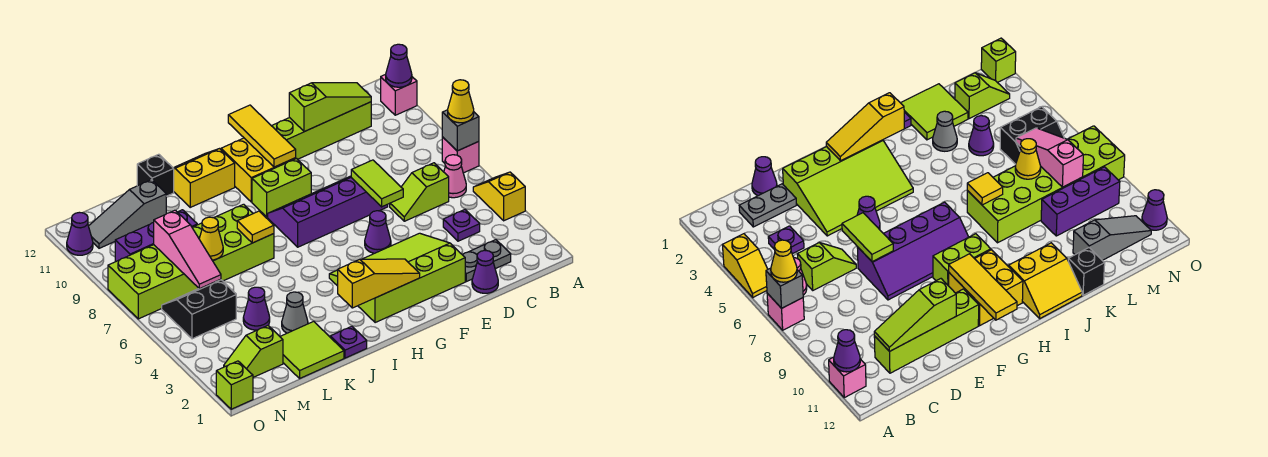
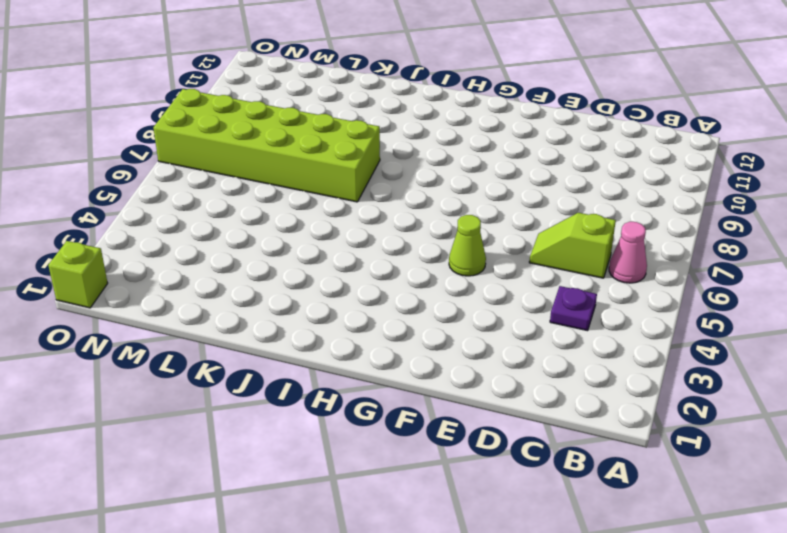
lime 1x1 cone [449,215,486,276] -> purple 1x1 cone [365,211,391,253]
none -> yellow 1x2 slope [473,172,525,221]
none -> pink 1x1 brick [442,137,479,173]
none -> pink 1x1 brick [381,74,417,115]
none -> grey 1x2 plate [463,240,511,282]

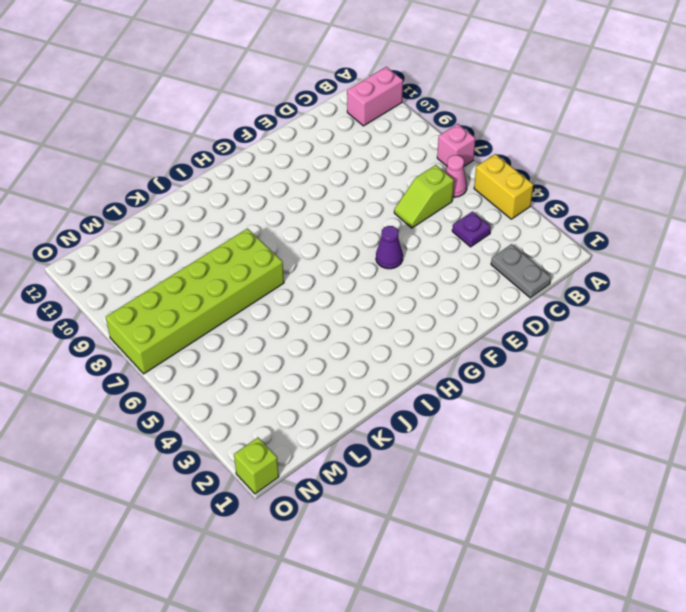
yellow 1x2 brick [474,154,533,219] -> yellow 1x2 slope [473,172,525,221]
pink 1x2 brick [347,67,403,126] -> pink 1x1 brick [381,74,417,115]
grey 1x2 plate [491,244,551,298] -> grey 1x2 plate turned to [463,240,511,282]
none -> lime 1x4 brick [272,102,371,159]
none -> purple 1x1 cone [472,250,498,293]
none -> lime 3x4 slope [329,233,465,323]
none -> purple 2x4 slope [268,176,388,247]

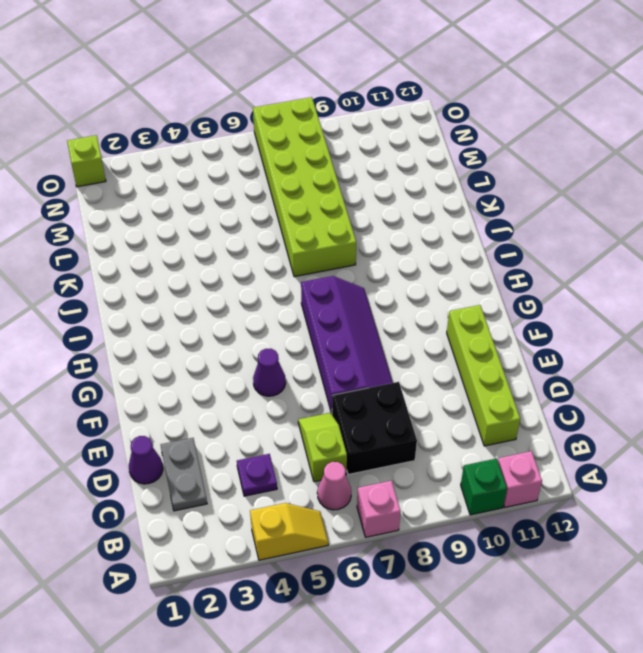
green 1x1 brick [461,458,507,515] -> none
black 2x2 brick [332,382,417,475] -> none
none -> lime 3x4 slope [329,233,465,323]
none -> lime 1x2 brick [252,159,311,217]
none -> yellow 2x2 brick [221,138,296,202]
none -> yellow 2x2 slope [173,149,235,207]

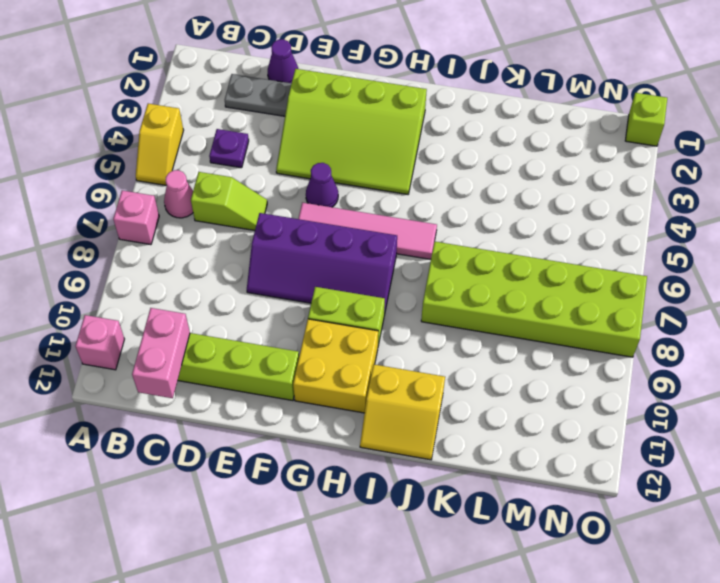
pink 1x2 brick [132,308,190,398] -> lime 1x3 slope [289,83,371,132]
pink 1x4 tile [298,203,437,259] -> none
none -> purple 1x1 plate [330,326,367,358]
none -> lime 2x2 tile [280,321,344,378]
none -> grey 1x1 cone [282,292,308,333]
none -> black 1x1 brick [137,154,174,196]

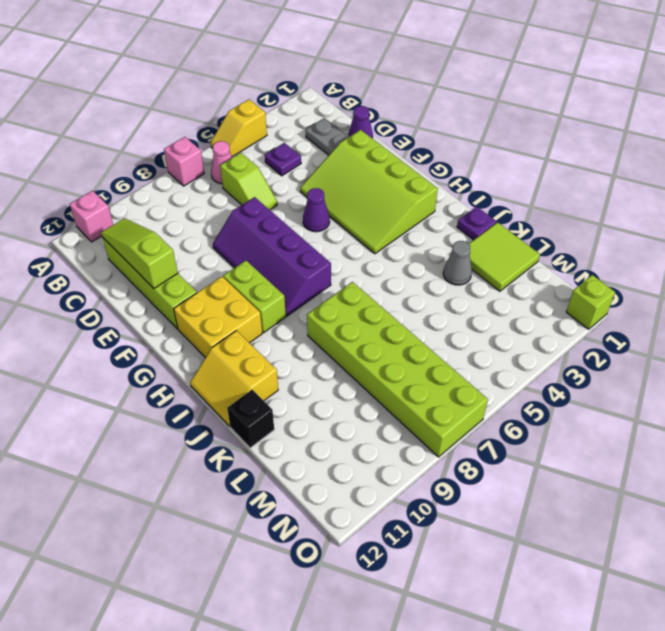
none -> purple 1x1 cone [243,287,270,330]
none -> purple 1x3 brick [115,210,197,262]
none -> grey 1x3 slope [89,180,166,248]
none -> lime 1x2 slope [224,326,283,377]

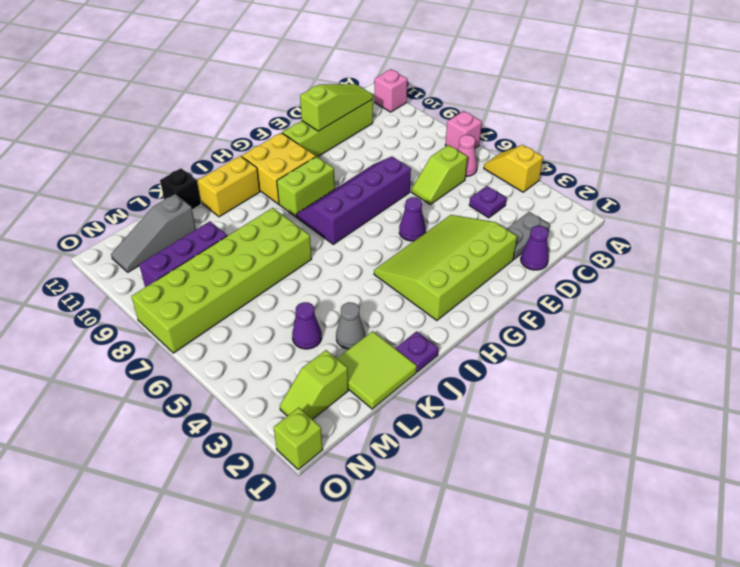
none -> black 2x2 slope [162,280,236,339]
none -> purple 1x1 cone [67,212,93,255]
none -> grey 1x1 brick [442,110,479,151]
none -> purple 1x1 cone [386,44,412,87]

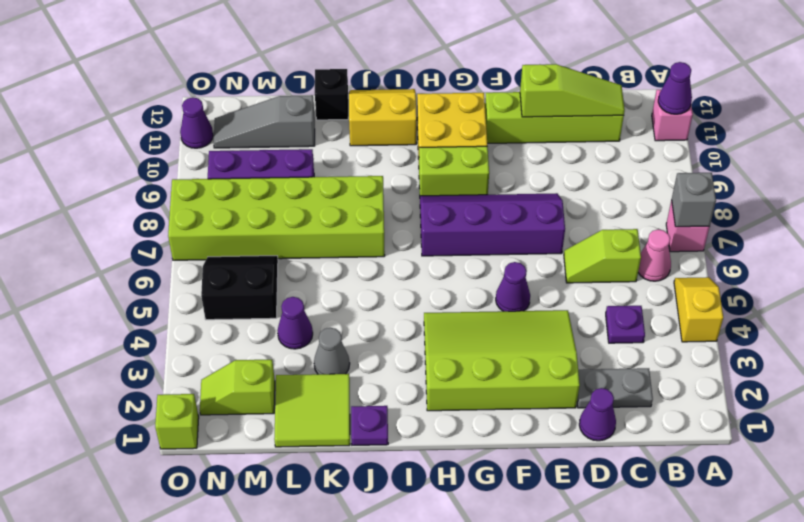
none -> lime 1x2 tile [351,160,403,207]
none -> yellow 1x3 slope [338,259,420,308]
none -> yellow 1x3 tile [228,105,296,167]
none -> yellow 1x1 tile [237,211,274,243]

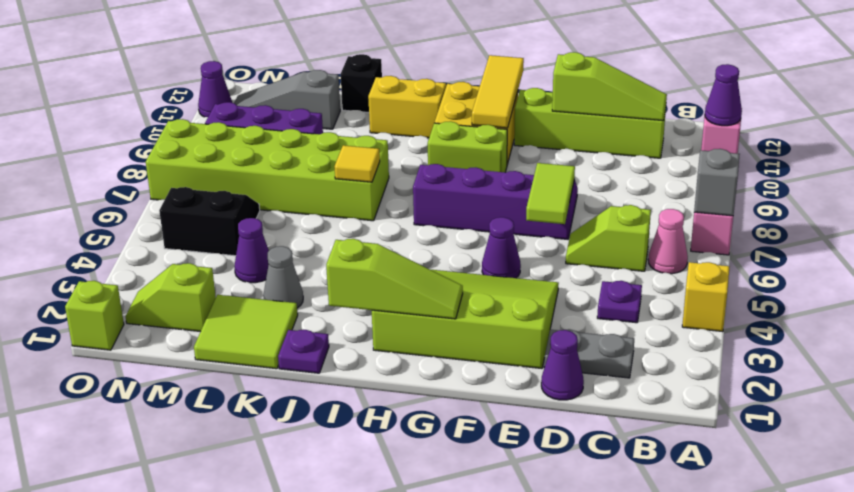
lime 1x3 slope [326,239,463,319] -> yellow 1x3 slope [338,259,420,308]
none -> yellow 1x1 cone [199,217,223,260]
none -> pink 1x3 slope [154,210,221,289]
none -> yellow 1x1 cone [448,80,474,123]

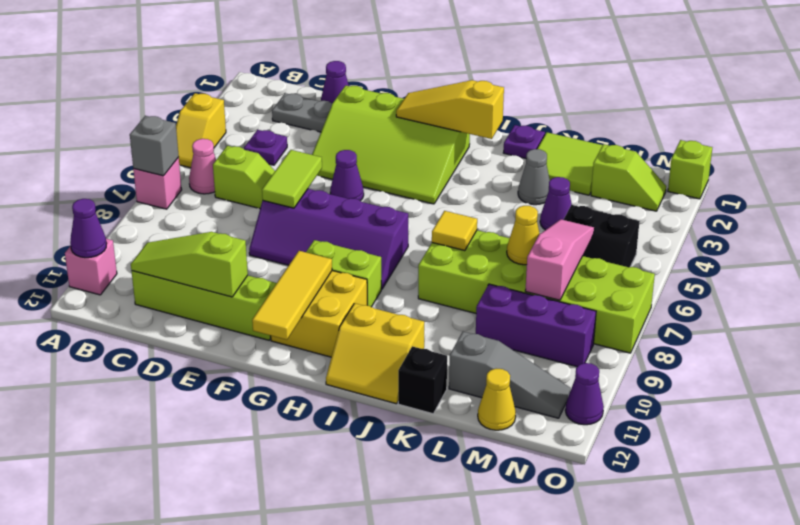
yellow 1x1 cone [478,369,516,430] -> yellow 1x1 cone moved to [448,80,474,123]

